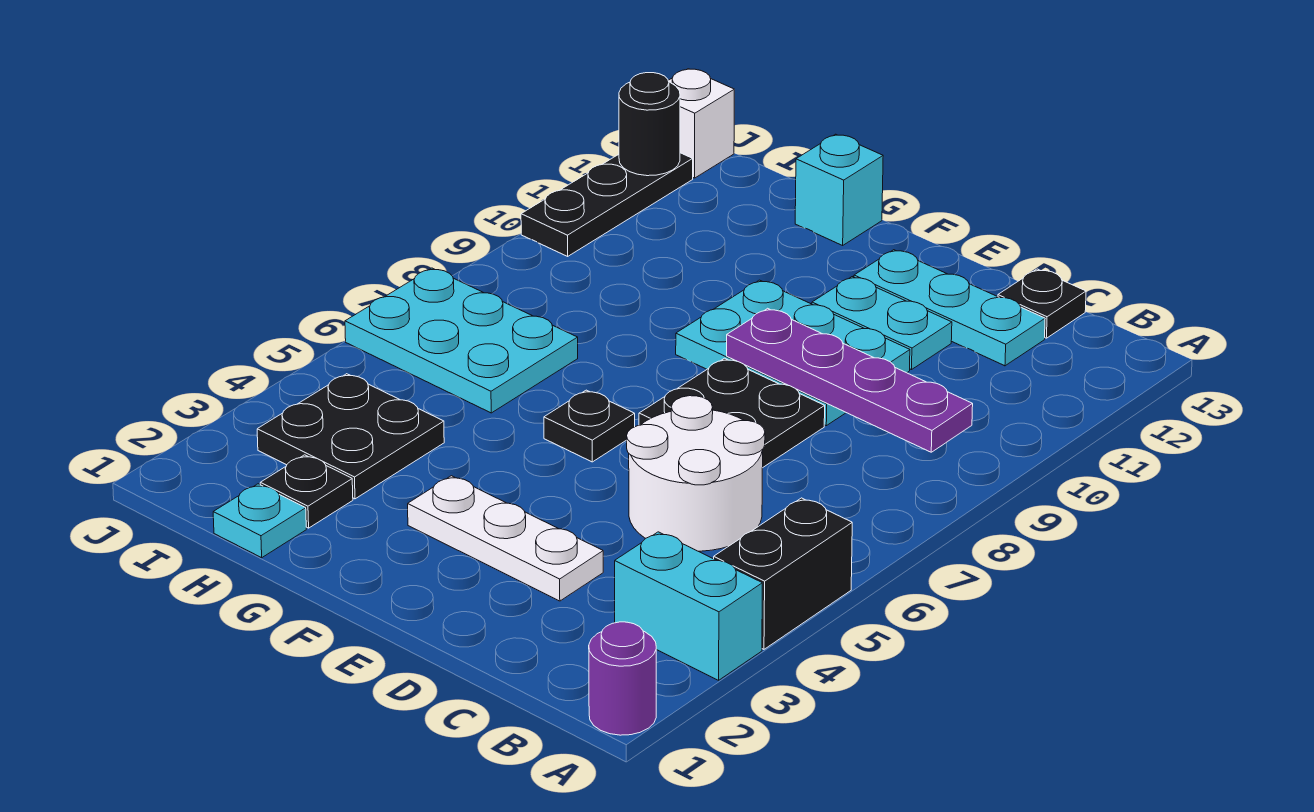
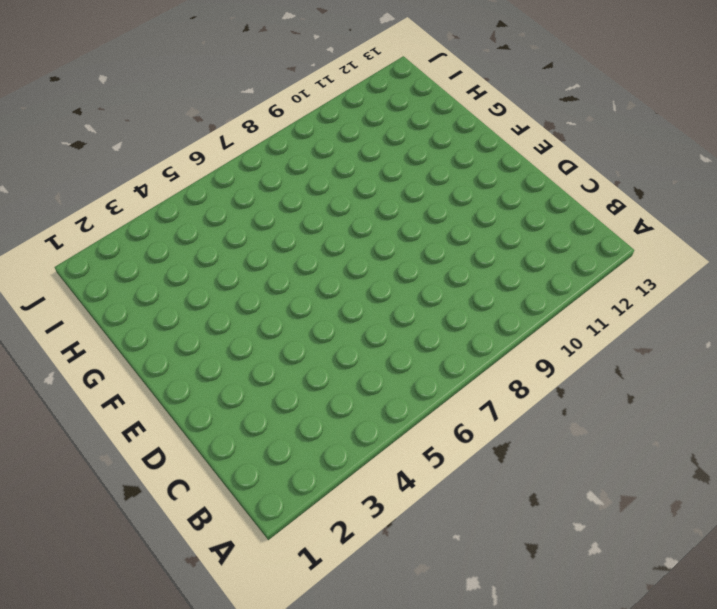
none -> purple 1x1 round brick [589,622,656,735]
none -> cyan 1x2 brick [615,532,762,680]
none -> black 1x2 brick [714,498,852,649]

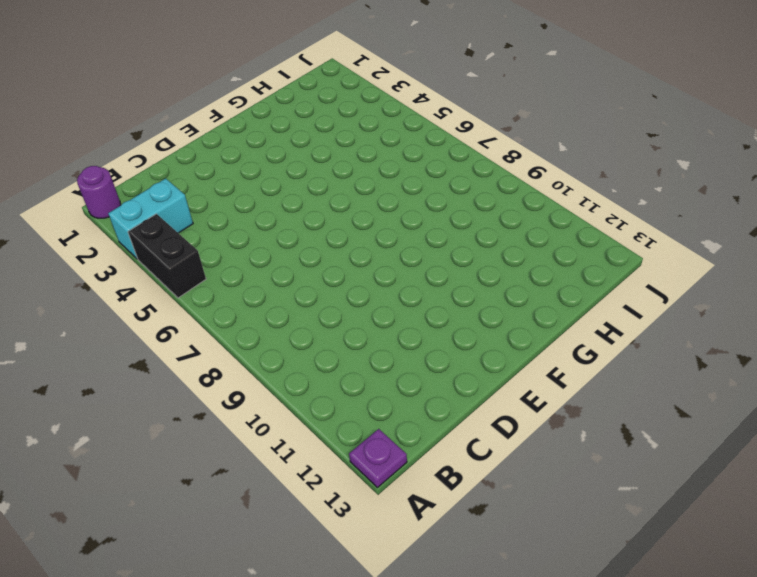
purple 1x1 plate [349,429,407,488] -> none
none -> white 2x2 round brick [627,396,765,551]
none -> cyan 1x3 plate [854,250,1045,366]
none -> black 1x1 plate [998,269,1086,338]

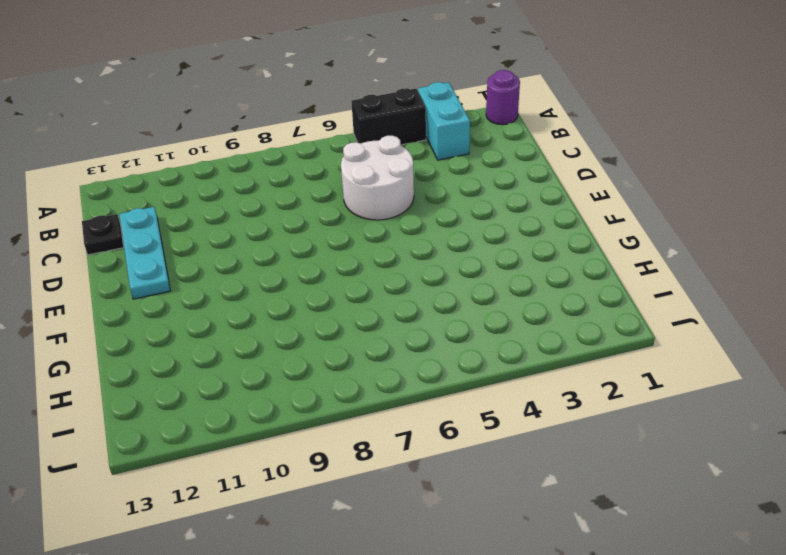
none -> white 1x3 plate [408,476,603,601]
none -> black 2x2 plate [639,358,825,468]
none -> cyan 2x3 plate [676,280,910,426]

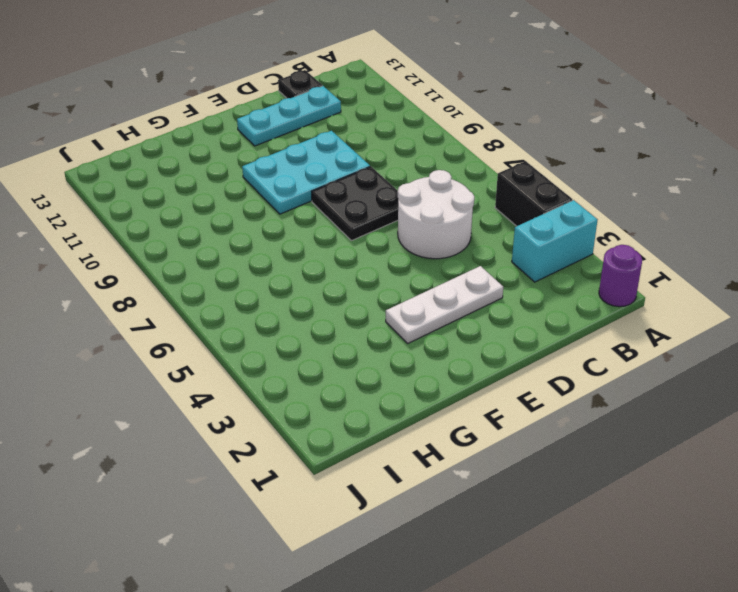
none -> cyan 1x2 plate [812,277,952,370]
none -> black 1x1 plate [544,390,635,462]
none -> cyan 1x1 brick [795,134,883,245]

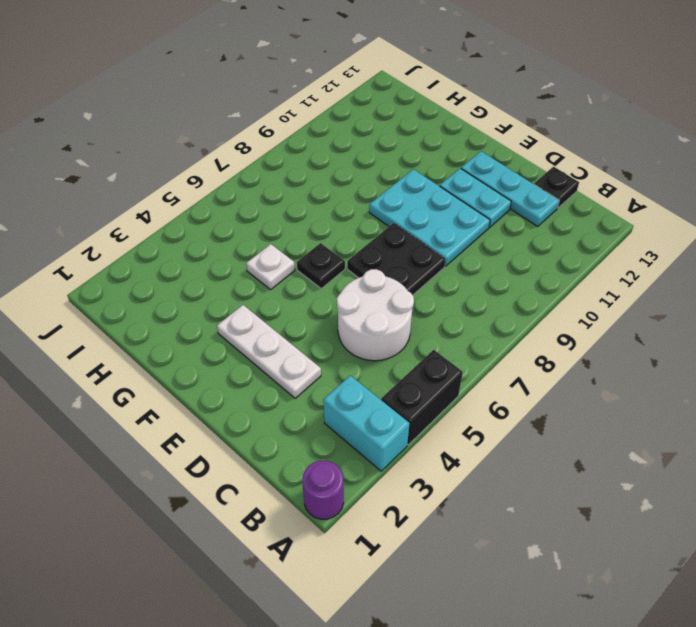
white 1x1 plate [246,244,295,290] -> none
none -> cyan 1x1 brick [795,134,883,245]
none -> cyan 1x1 plate [213,484,306,558]
none -> black 1x1 plate [260,455,353,528]

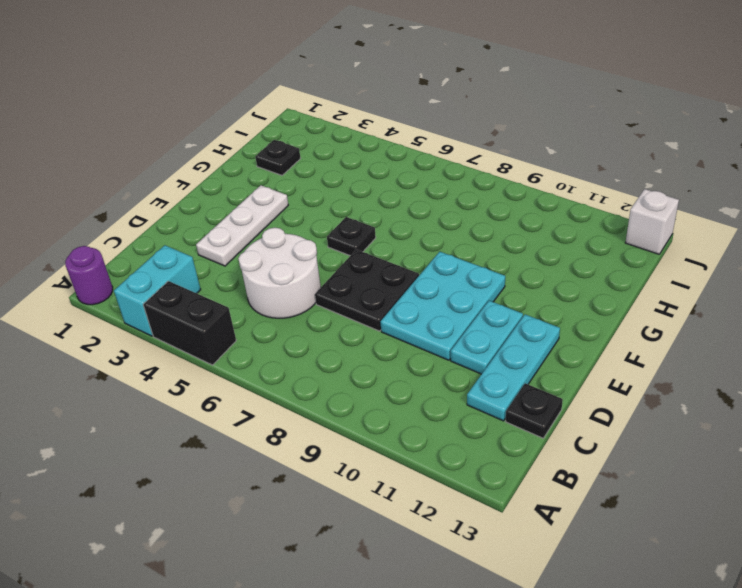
none -> cyan 1x1 brick [795,134,883,245]
none -> cyan 1x1 plate [213,484,306,558]
none -> black 2x2 plate [257,374,444,499]

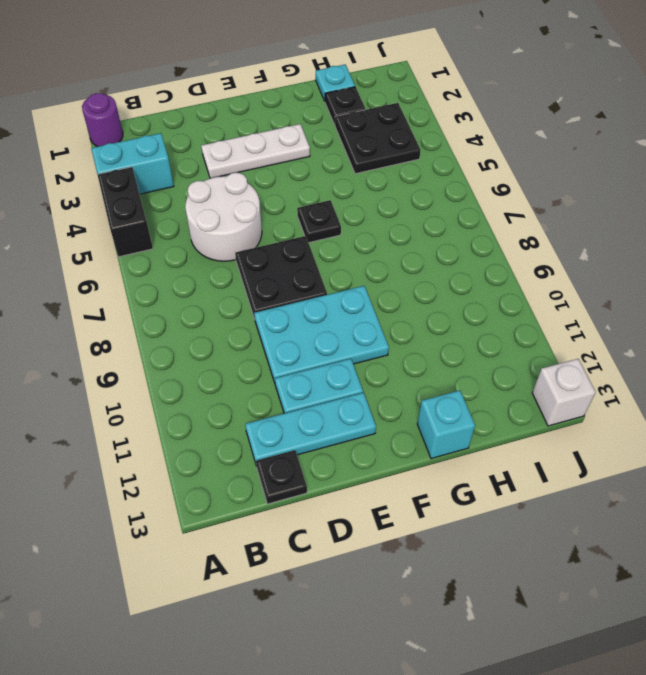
none -> cyan 2x3 plate [345,268,578,413]
none -> black 1x3 plate [521,153,693,256]
none -> purple 1x4 plate [727,308,973,452]

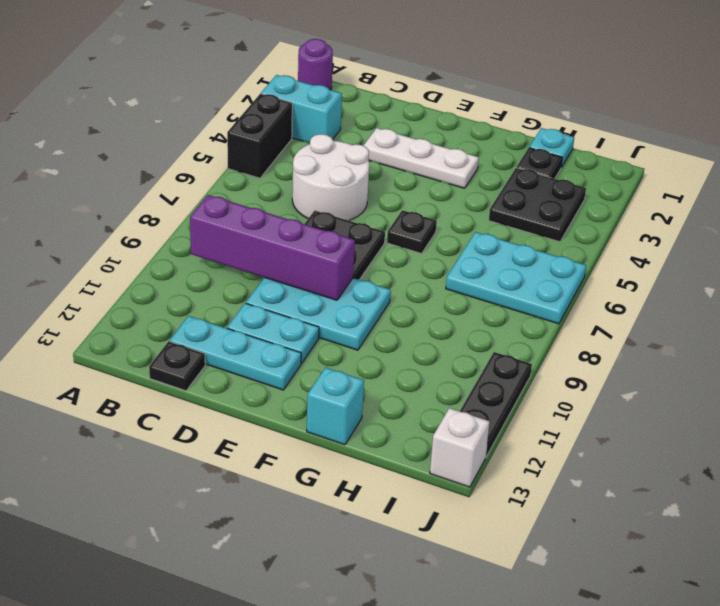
purple 1x4 brick [190,195,355,300] -> purple 1x4 plate [727,308,973,452]
none -> black 1x1 round brick [619,73,680,176]

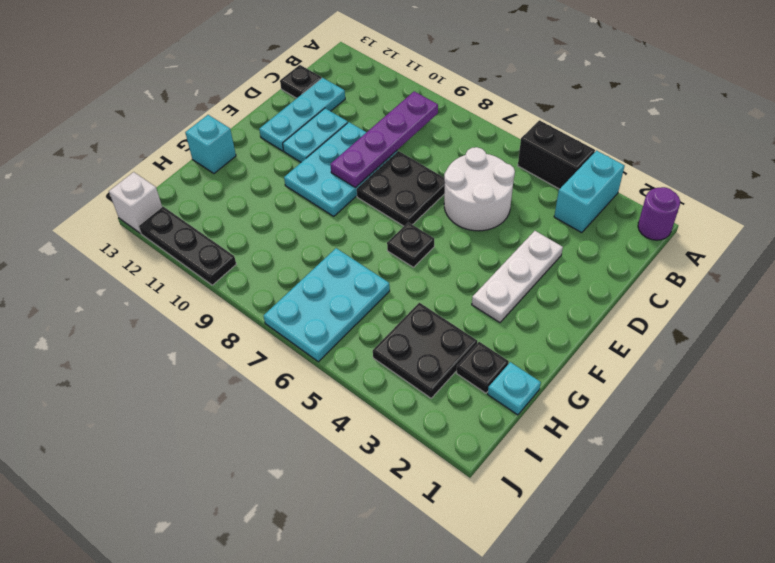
none -> black 1x1 round brick [619,73,680,176]

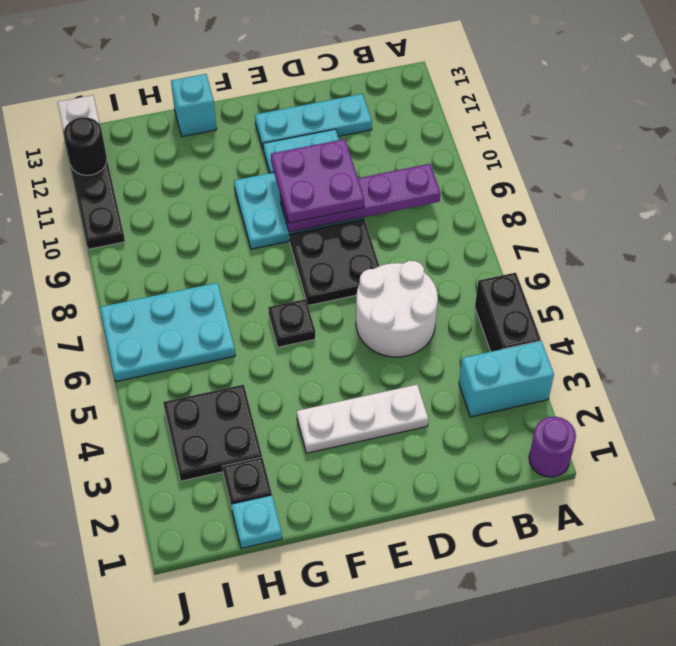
purple 2x2 plate [271,139,364,223] -> none
none -> black 1x1 plate [998,269,1086,338]

